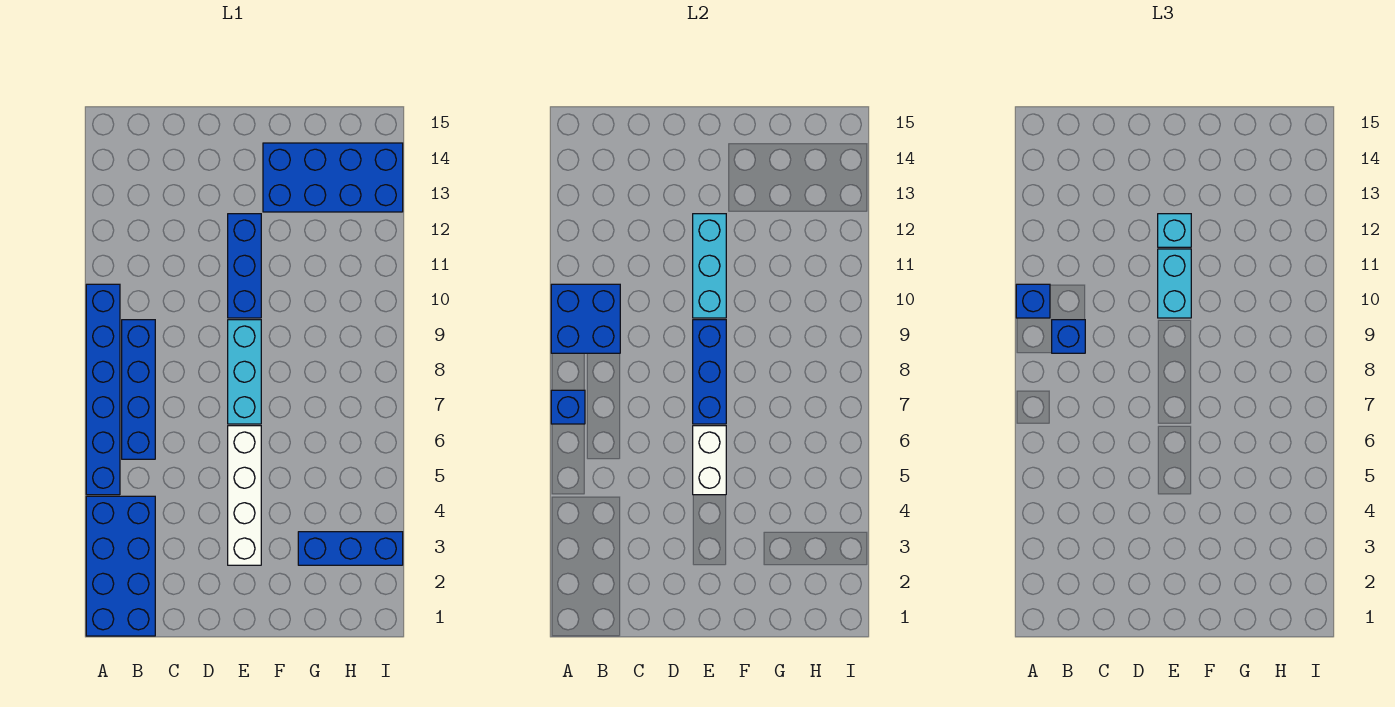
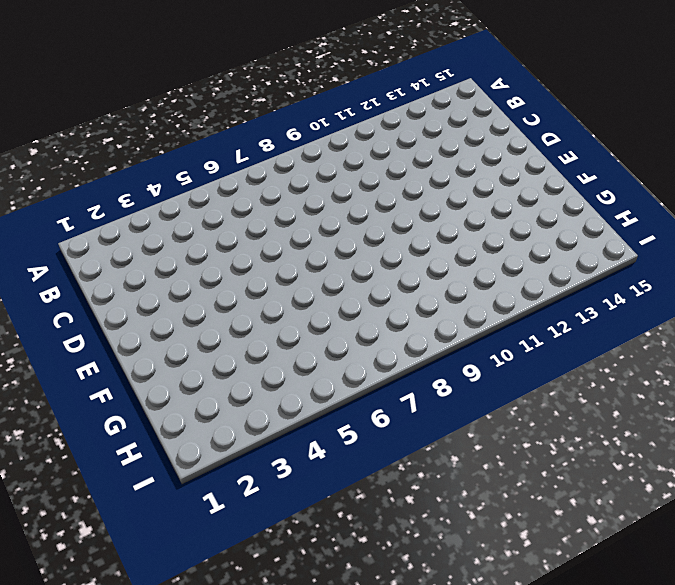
none -> blue 2x4 brick [86,496,155,636]
none -> blue 1x6 brick [86,284,120,495]
none -> blue 1x4 brick [122,320,155,459]

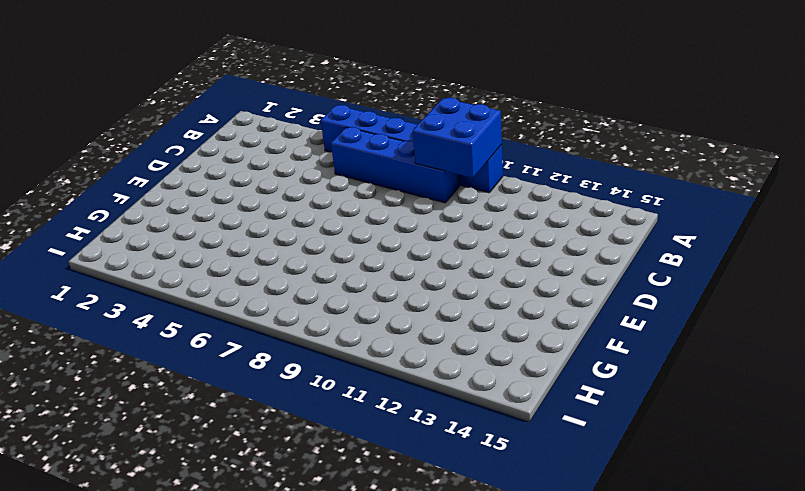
none -> blue 2x4 brick [86,496,155,636]
none -> white 1x4 brick [228,426,261,565]
none -> cyan 1x3 brick [228,320,261,424]

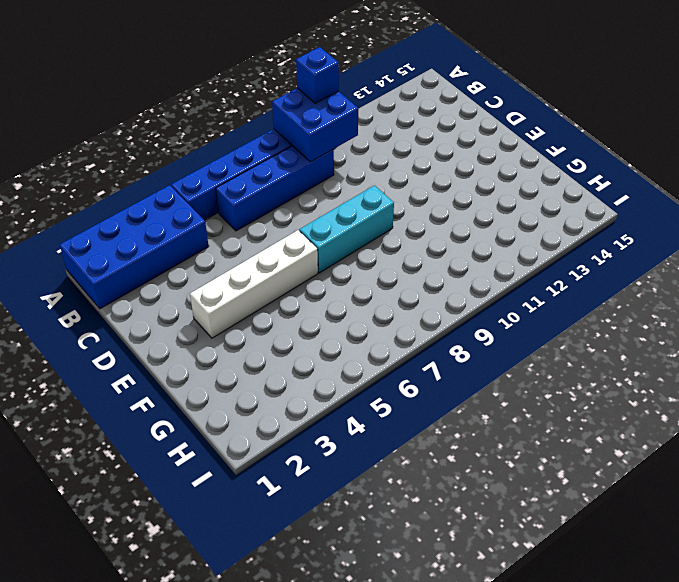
none -> blue 1x3 brick [228,214,261,318]
none -> blue 2x4 brick [263,143,403,212]
none -> blue 1x3 brick [298,532,403,565]

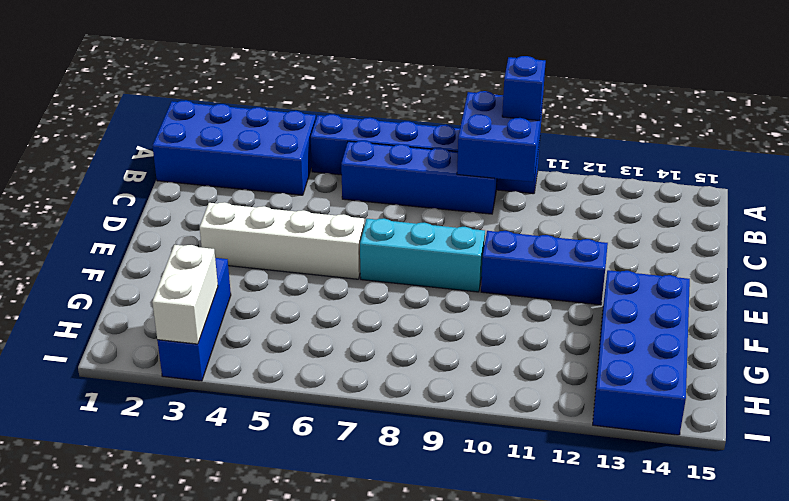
white 1x2 brick [152,245,218,344] -> white 1x2 brick turned to [693,426,726,495]
none -> blue 1x1 brick [551,390,585,424]
none -> blue 1x3 brick [693,320,726,424]
none -> cyan 1x3 brick [693,214,726,318]

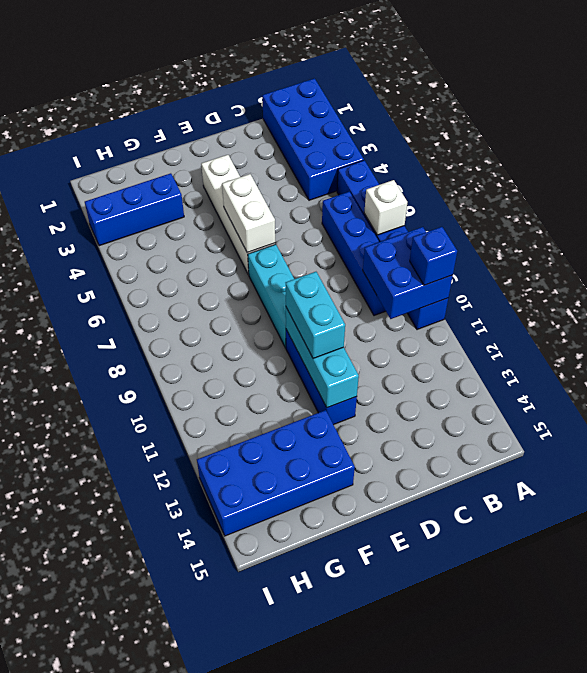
white 1x1 brick [364,180,407,235] -> blue 1x1 brick [551,390,585,424]
none -> blue 1x3 brick [693,320,726,424]
none -> blue 1x1 brick [1052,320,1085,353]
none -> cyan 1x1 brick [1158,214,1191,247]

